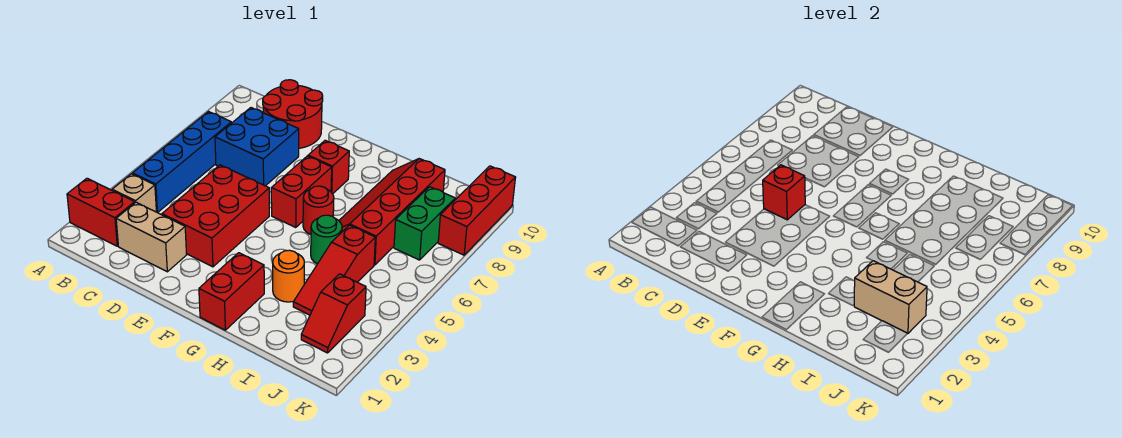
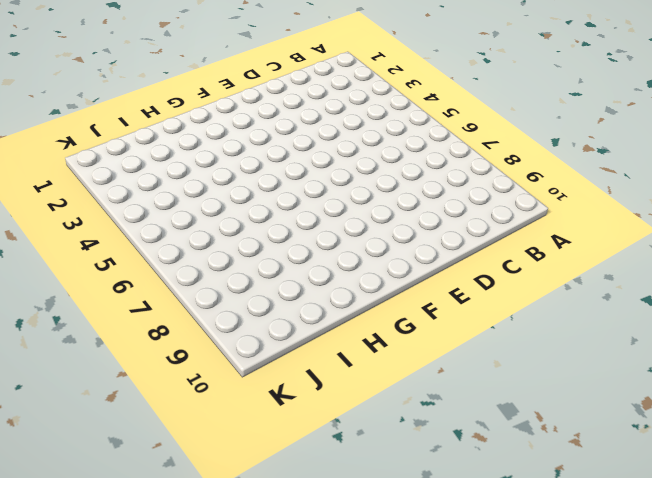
none -> red 1x2 brick [67,178,135,246]
none -> tan 1x1 brick [112,174,156,212]
none -> blue 1x4 brick [132,112,231,213]

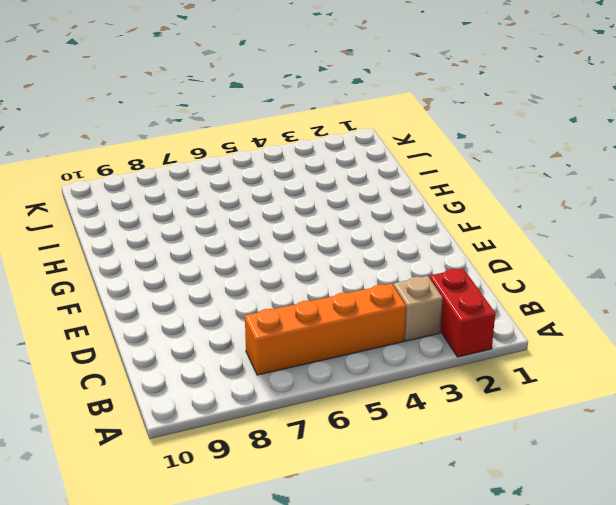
orange 1x4 brick [245,284,406,375] -> blue 1x4 brick [132,112,231,213]
none -> tan 1x2 brick [116,202,187,272]
none -> blue 2x2 brick [215,108,299,186]
none -> red 2x2 round brick [263,80,323,148]

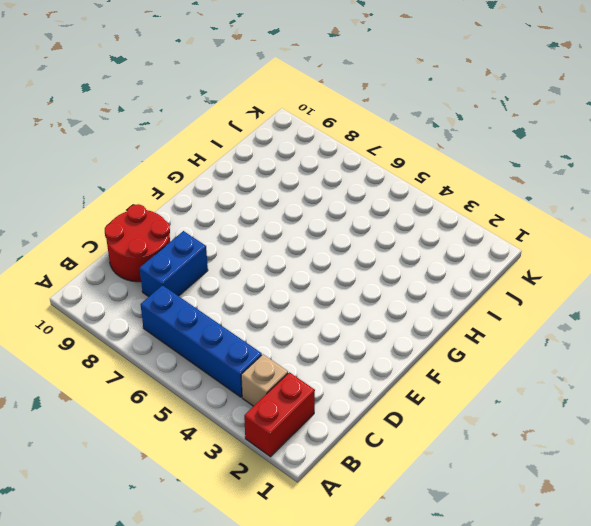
blue 1x2 brick [140,231,208,297] -> blue 2x2 brick [215,108,299,186]
none -> tan 1x2 brick [116,202,187,272]
none -> red 2x3 brick [162,165,269,267]
none -> red 1x2 brick [271,156,332,228]

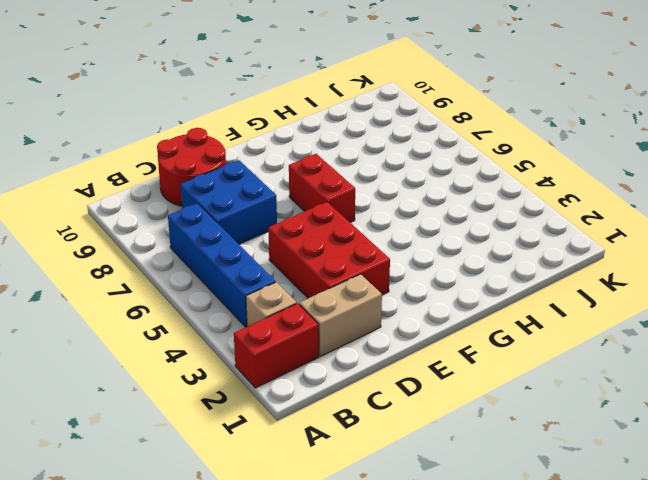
none -> red 1x1 brick [308,140,349,194]
none -> red 1x2 brick [199,253,264,330]
none -> red 1x1 round brick [303,186,334,234]

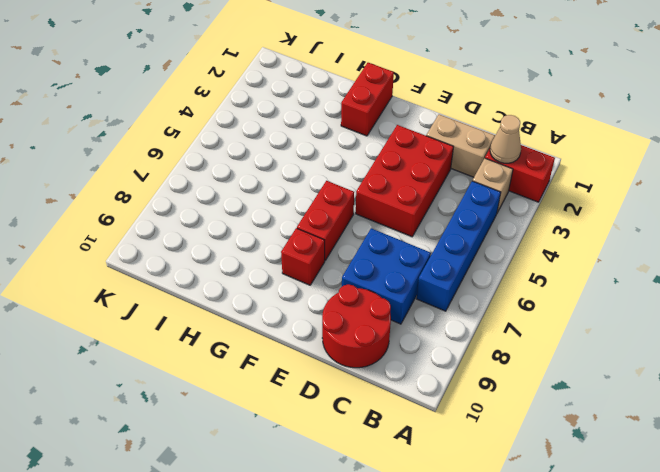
tan 1x1 cone [490,115,521,163] -> none
none -> red 1x1 round brick [303,186,334,234]
none -> orange 1x1 round brick [273,250,304,302]
none -> green 1x1 round brick [311,215,342,264]

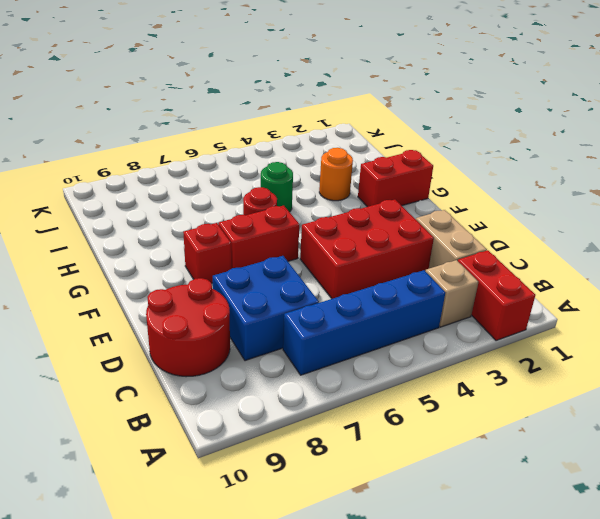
none -> red 2x4 slope [339,159,445,265]
none -> red 1x3 slope [293,225,375,315]
none -> red 1x2 slope [301,274,366,353]

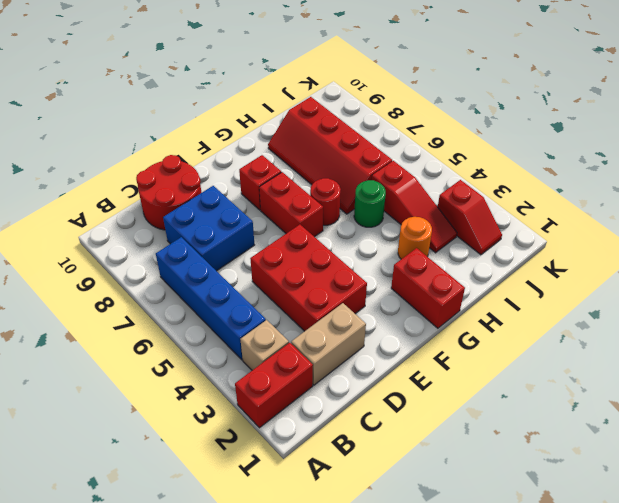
none -> green 1x2 brick [394,187,455,260]
none -> red 1x3 brick [438,166,516,255]
none -> red 1x1 brick [763,165,805,220]

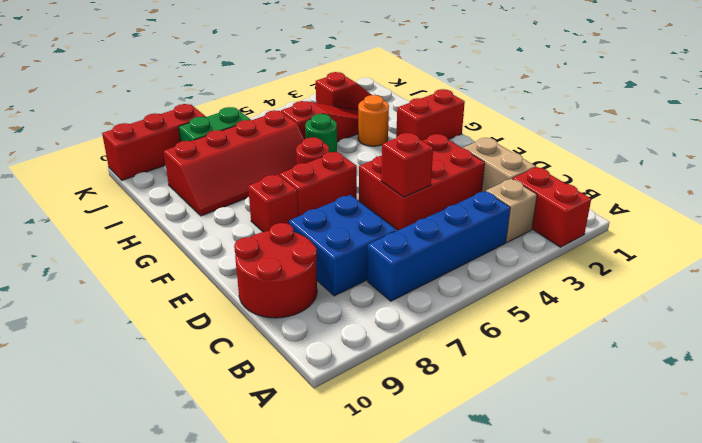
none -> tan 1x2 brick [854,261,927,334]

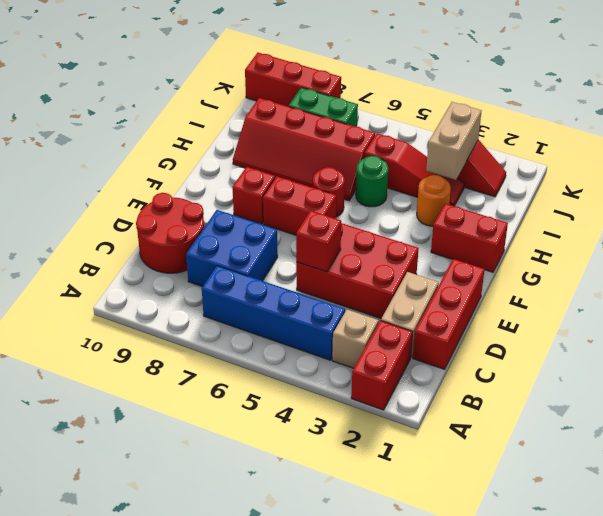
red 1x3 brick [413,259,485,369] -> none

